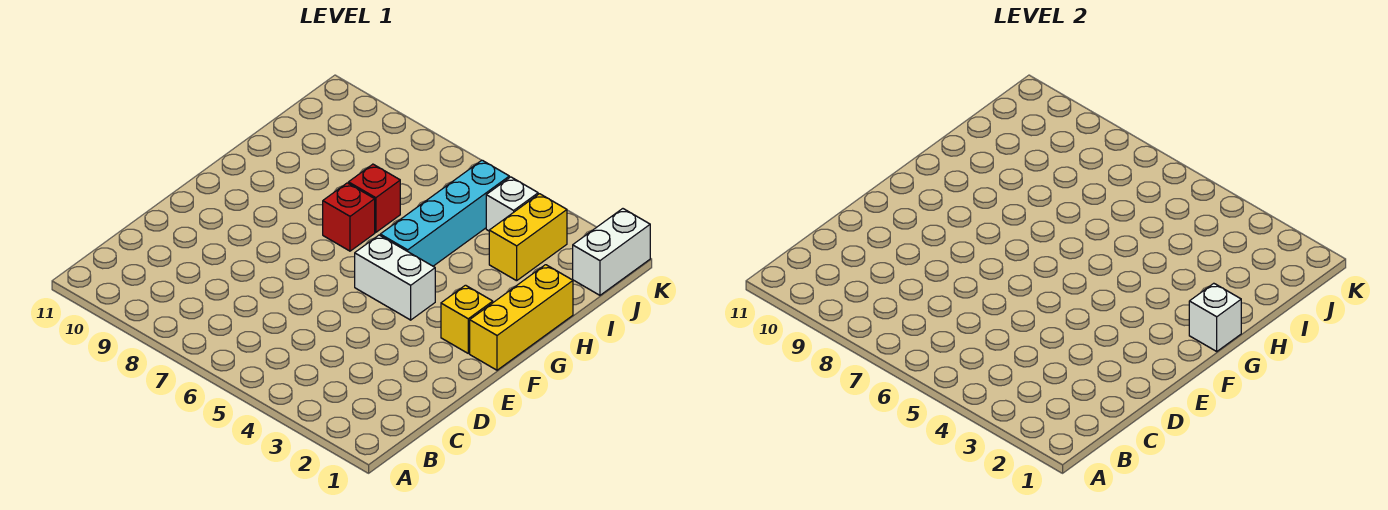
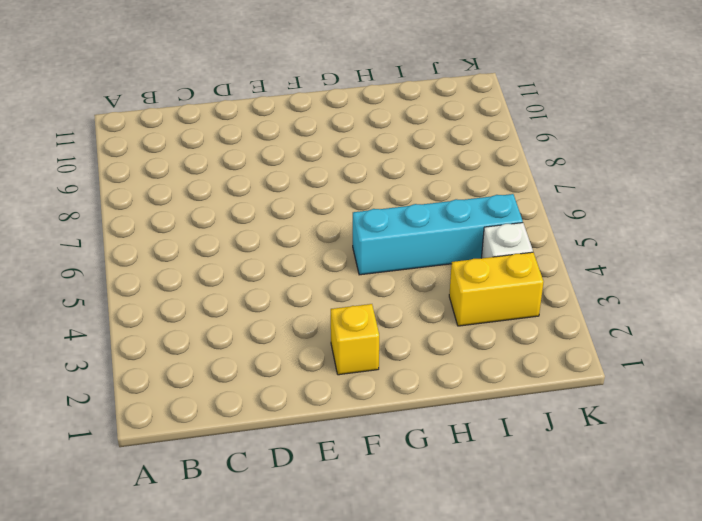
none -> yellow 1x3 brick [470,265,573,370]
none -> white 1x2 brick [355,235,435,320]

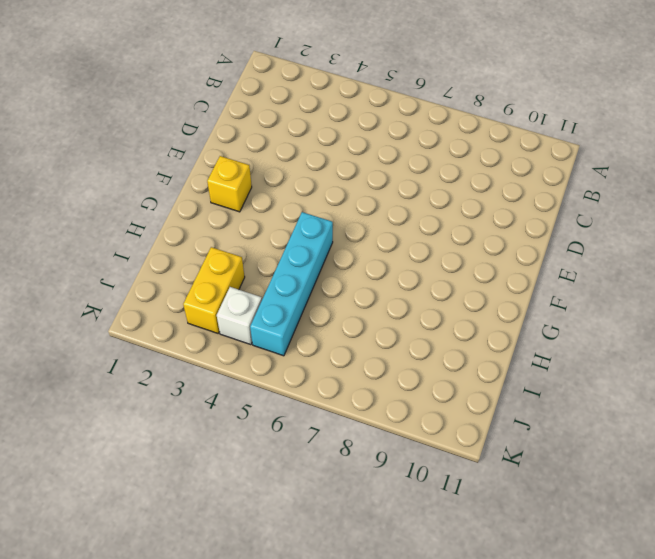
none -> yellow 1x3 brick [470,265,573,370]
none -> white 1x2 brick [355,235,435,320]

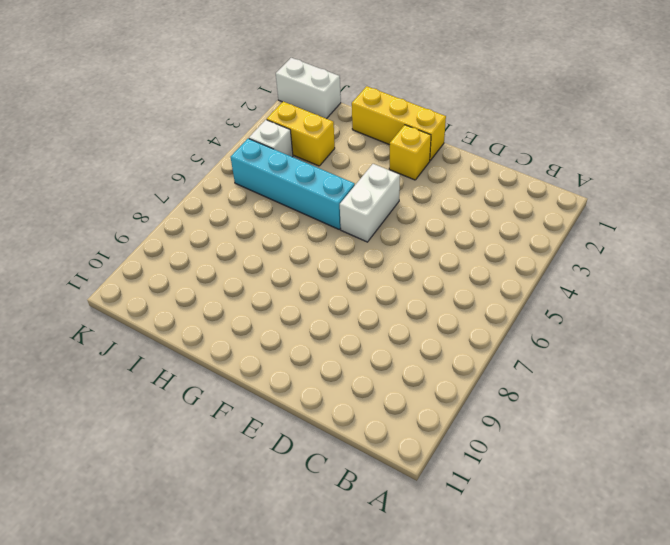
none -> red 1x1 brick [323,183,375,251]
none -> red 1x1 brick [348,164,400,232]

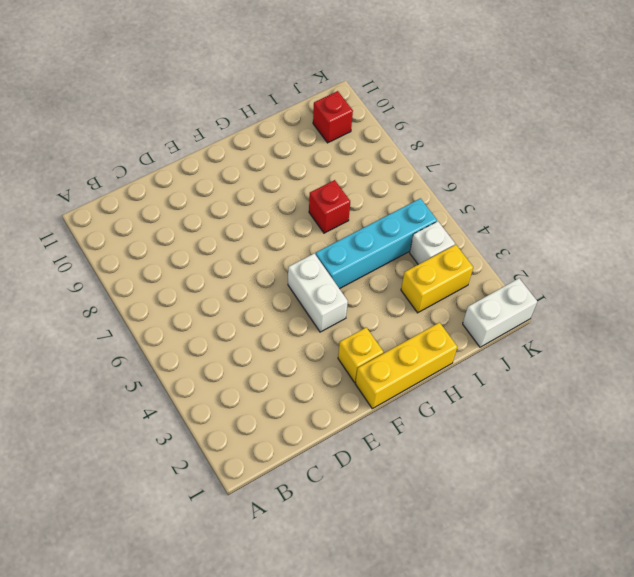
red 1x1 brick [313,91,353,143] -> red 1x1 brick moved to [323,183,375,251]
none -> white 1x1 brick [1189,283,1241,351]

